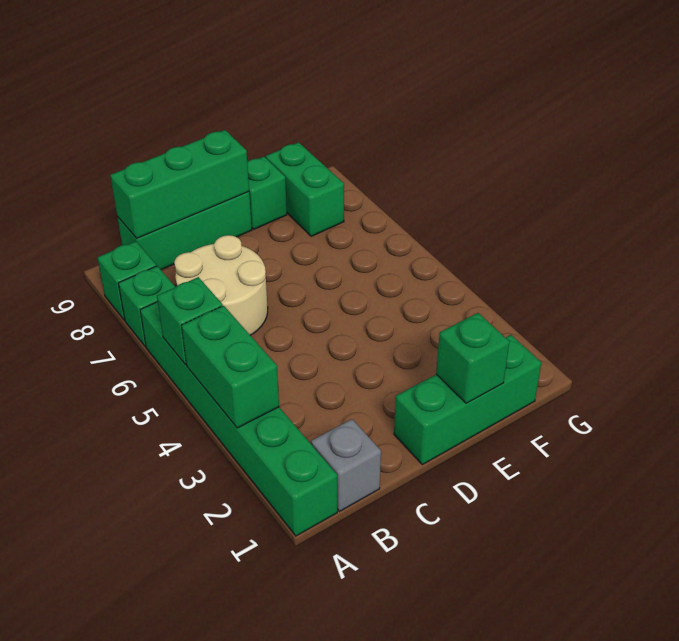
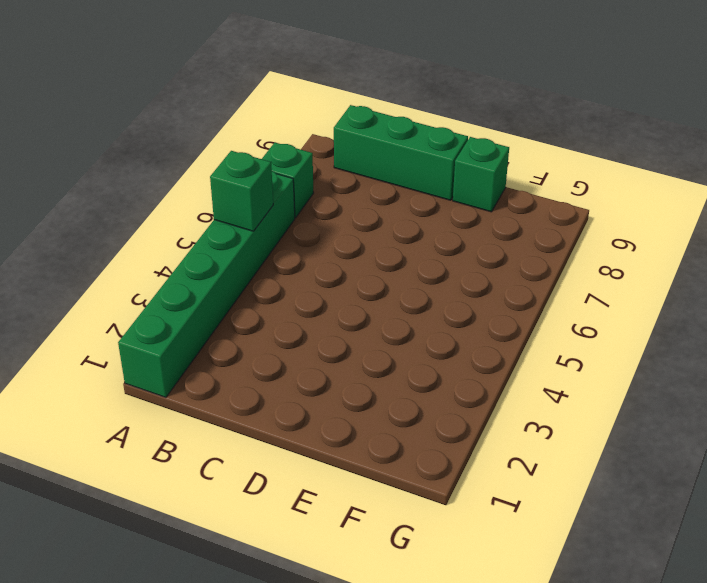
none -> green 1x1 brick [98,241,156,320]
none -> grey 1x1 brick [311,419,381,511]
none -> tan 2x2 round brick [174,235,268,335]

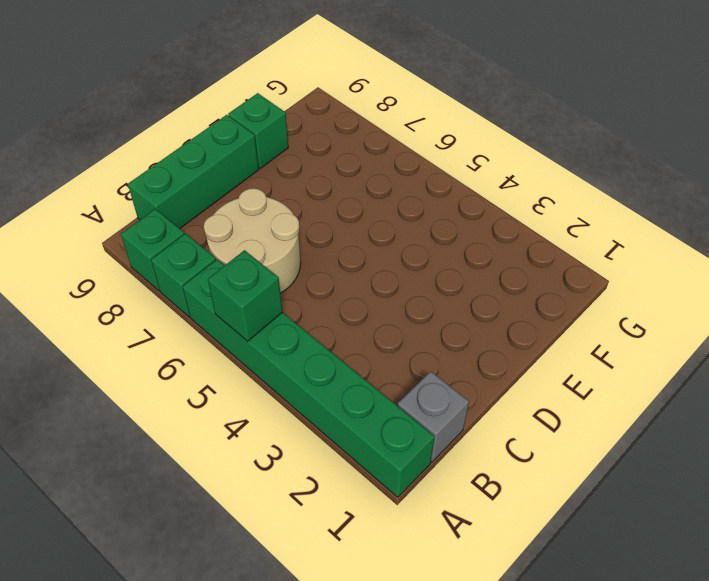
none -> green 1x3 brick [394,335,541,465]
none -> green 1x2 brick [266,142,344,236]
none -> green 1x2 brick [182,306,279,428]

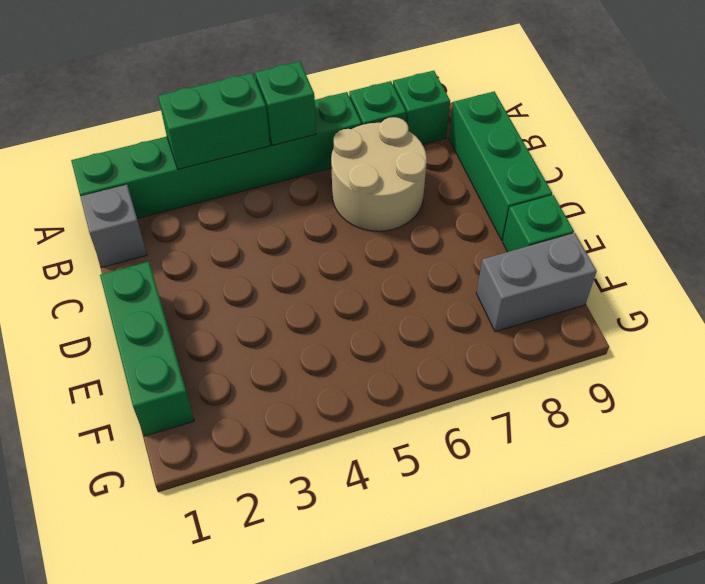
grey 1x2 brick [476,233,597,332] -> green 1x2 brick [266,142,344,236]
none -> green 1x3 brick [110,130,249,238]
none -> green 1x1 brick [436,313,509,404]

